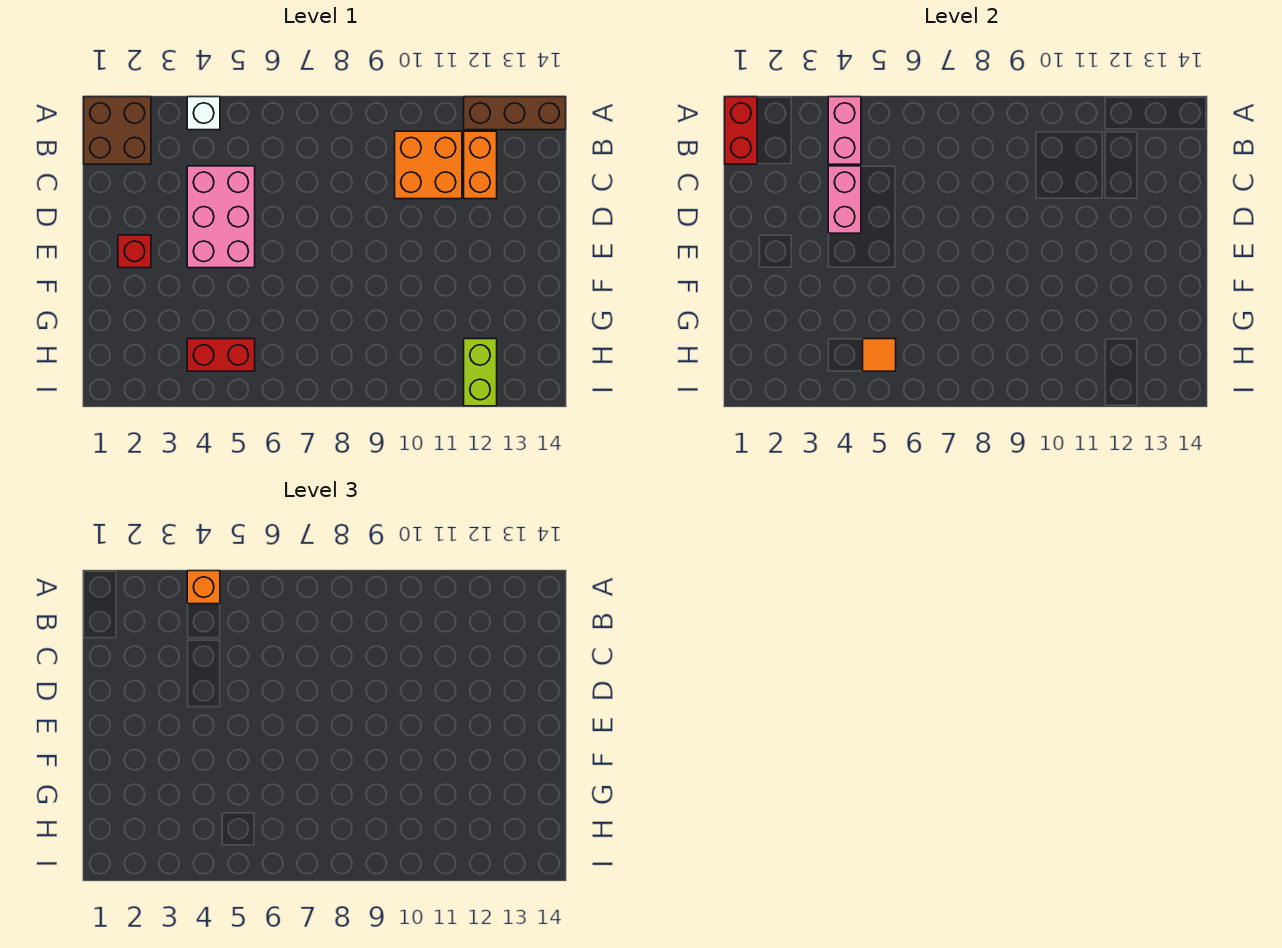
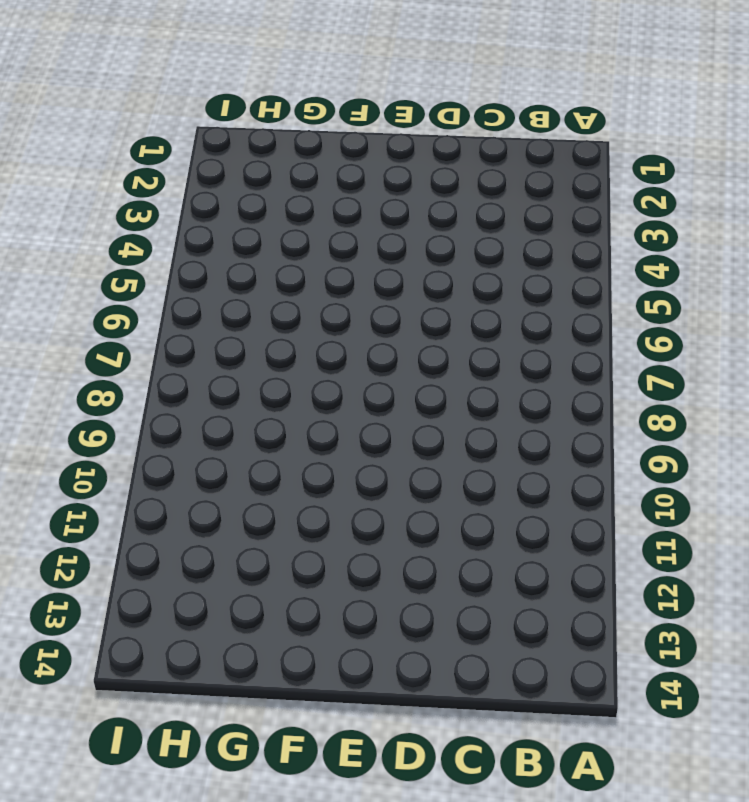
none -> brown 2x2 brick [84,97,151,164]
none -> white 1x1 brick [187,97,220,130]
none -> brown 1x3 brick [464,97,566,130]

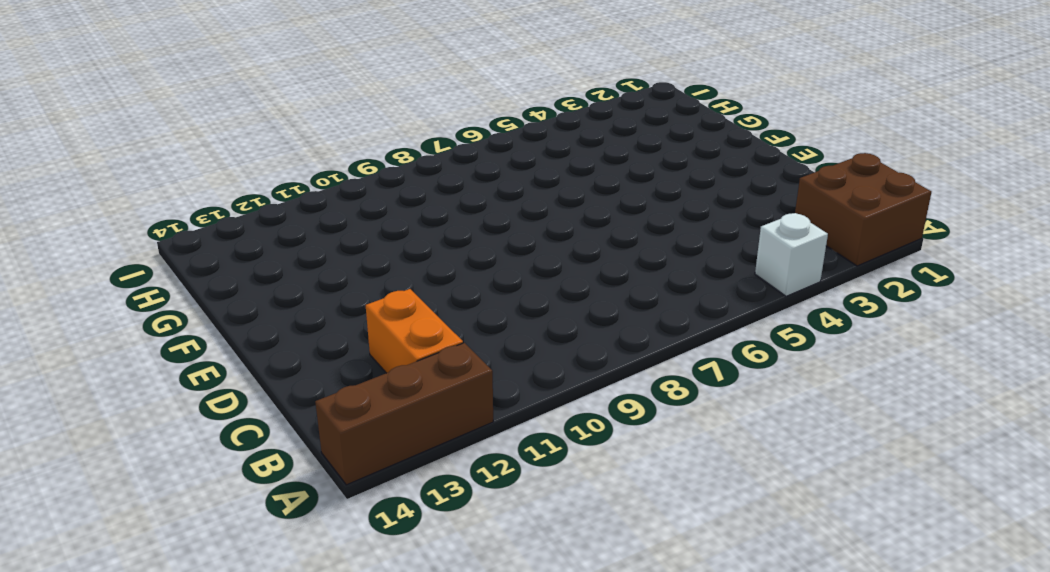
none -> orange 2x2 brick [395,131,462,199]
none -> pink 2x3 brick [187,166,255,268]
none -> red 1x1 brick [118,235,151,268]

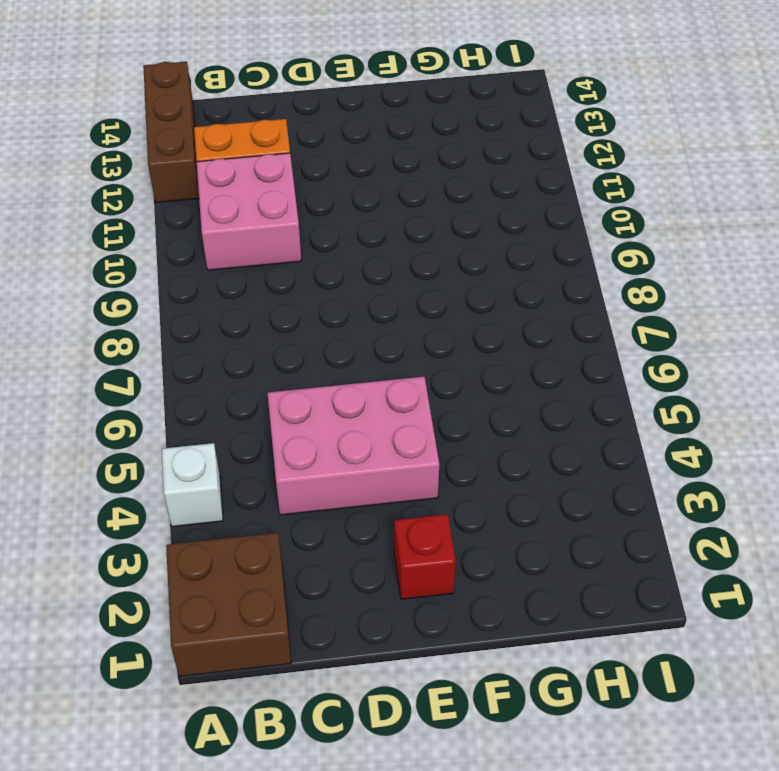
pink 2x2 brick [197,153,301,270] -> orange 2x2 brick [395,131,462,199]
none -> red 1x2 brick [187,339,255,371]
none -> lime 1x2 brick [464,339,497,406]
none -> red 1x2 brick [725,97,757,164]

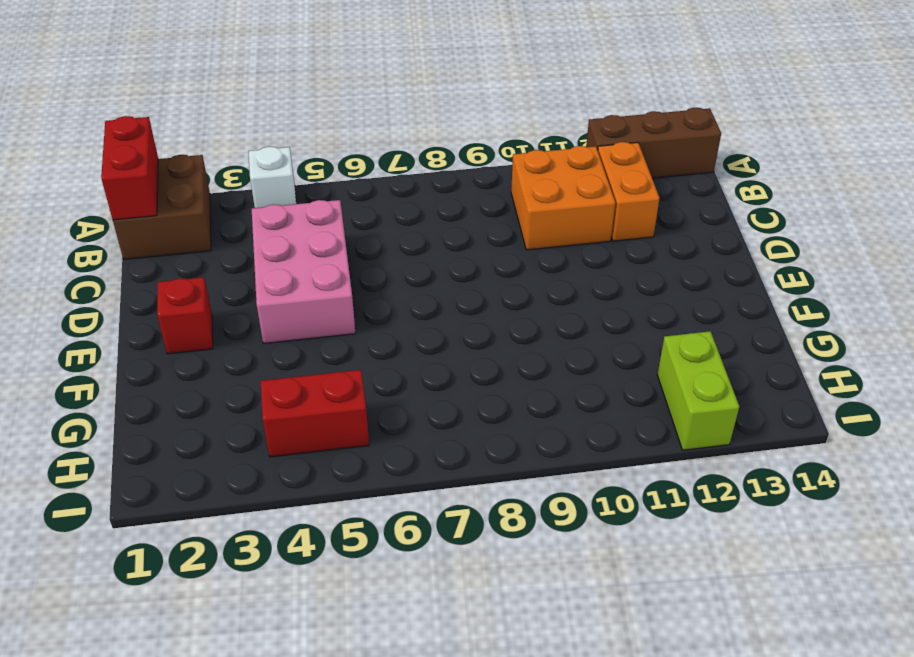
none -> pink 1x2 brick [828,97,861,164]
none -> pink 1x2 brick [828,166,861,233]
none -> orange 1x1 tile [863,339,896,371]

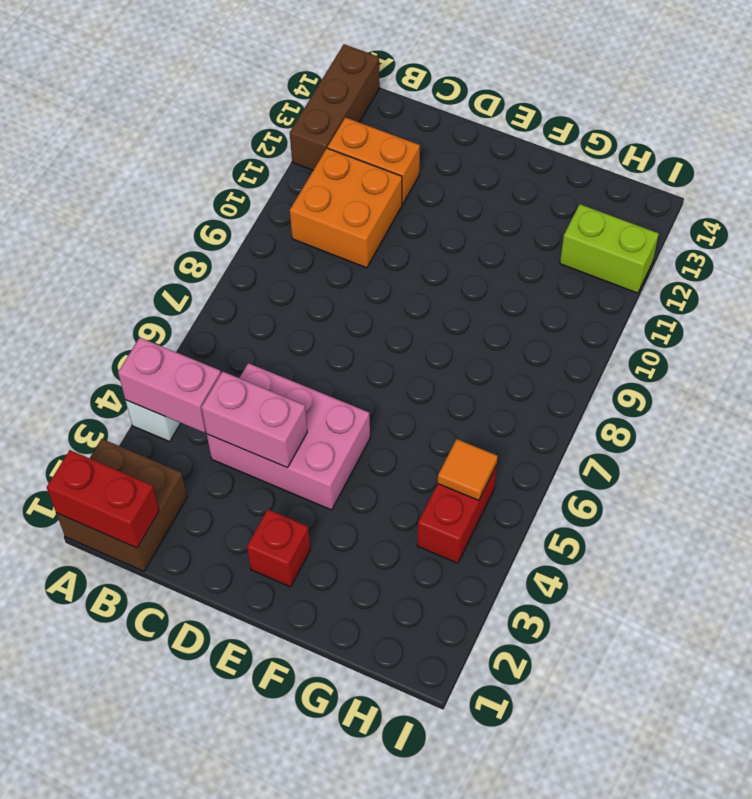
none -> orange 1x1 brick [187,571,220,604]

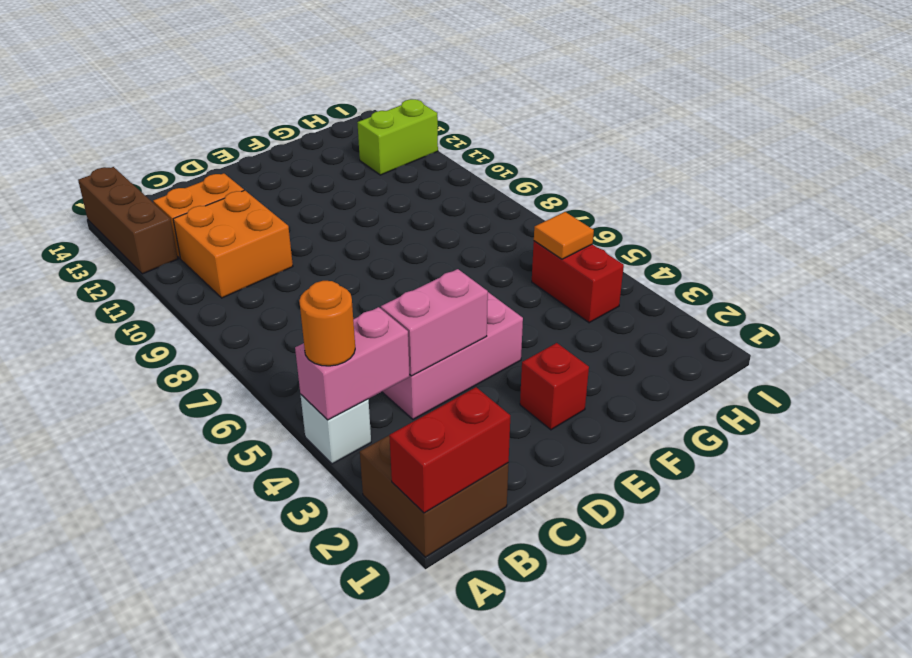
orange 1x1 round brick [299,281,355,366] -> orange 1x1 brick [187,571,220,604]

